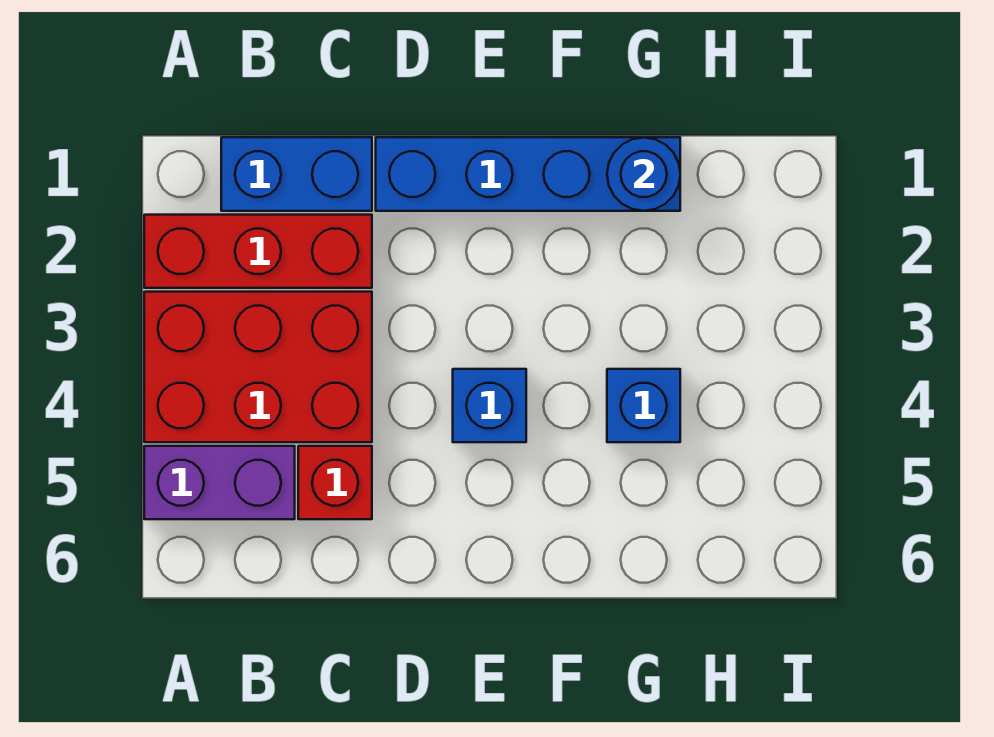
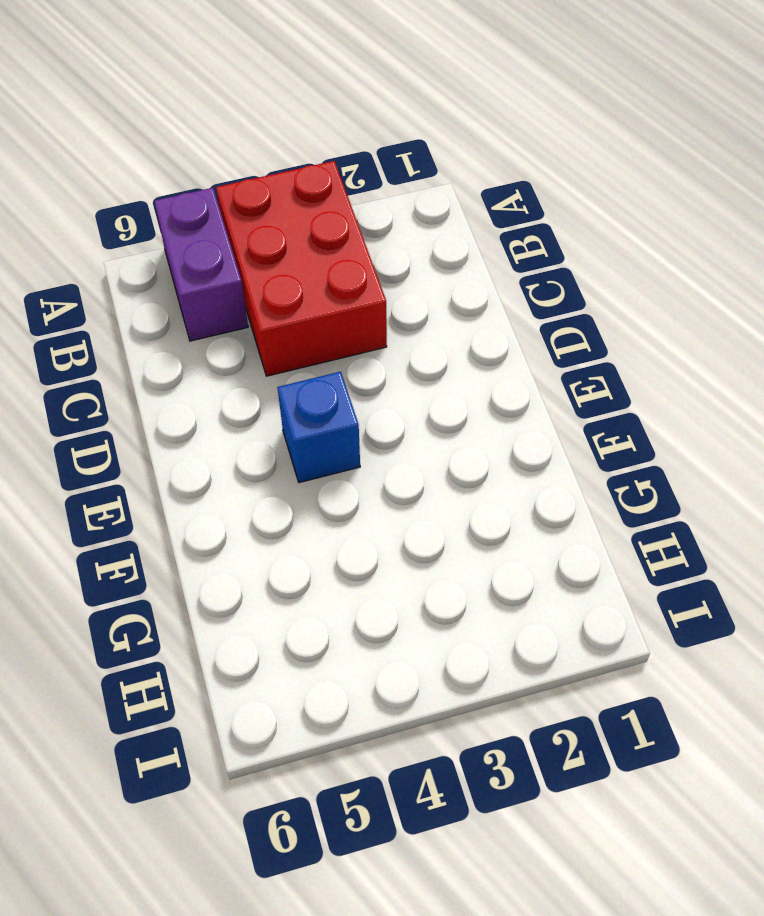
none -> red 1x3 brick [144,215,372,288]
none -> blue 1x2 brick [221,137,372,211]

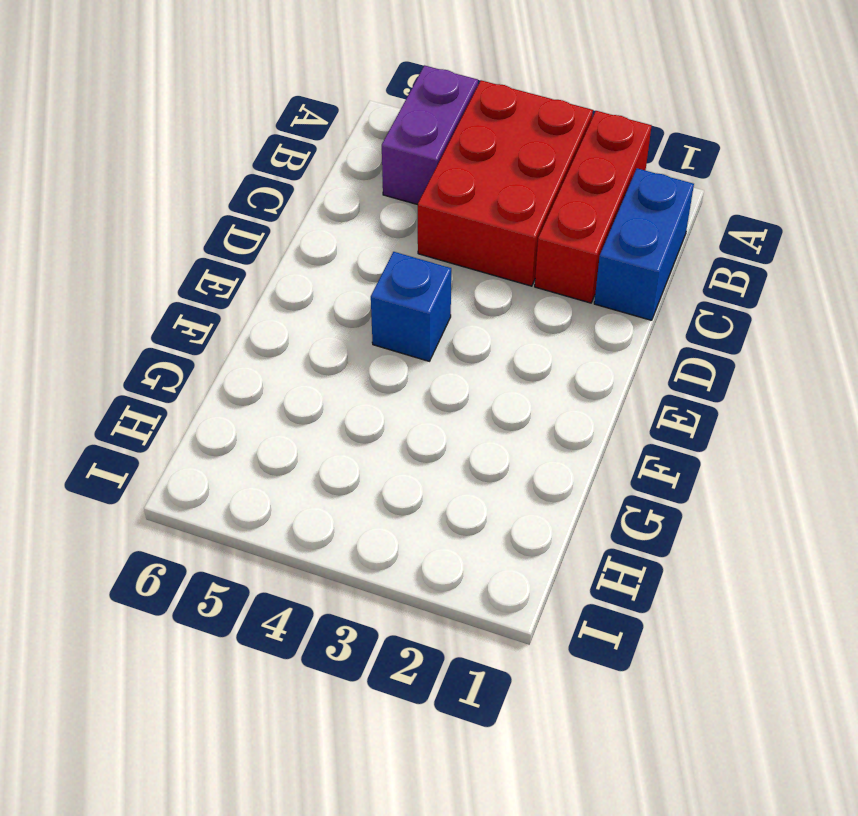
none -> red 1x1 brick [298,446,372,519]
none -> blue 1x4 brick [376,137,680,211]

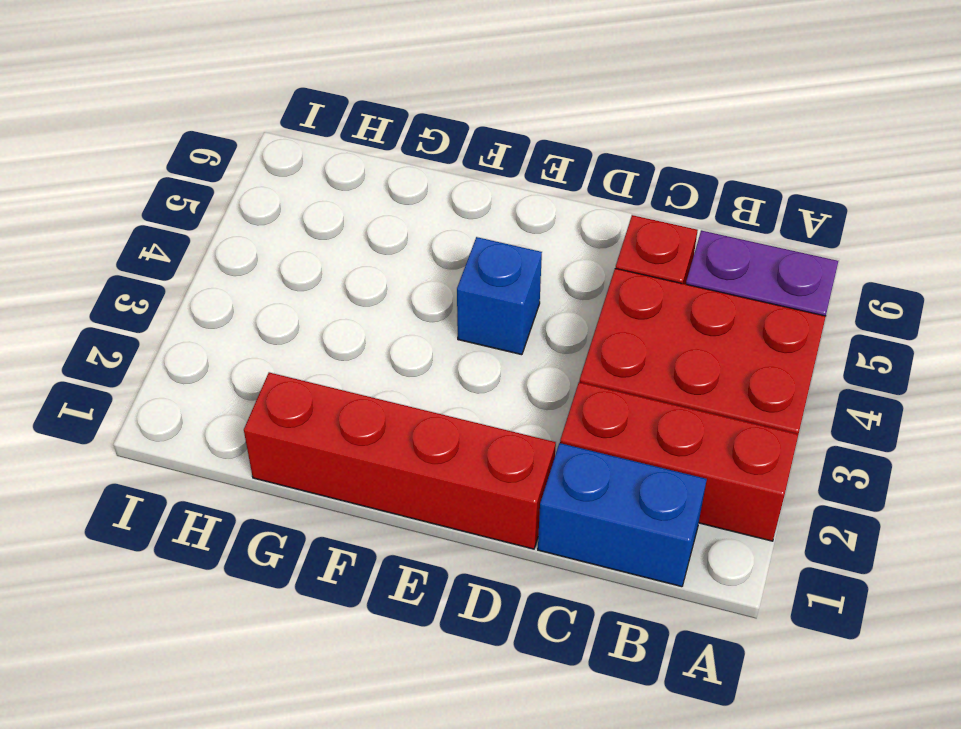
red 1x4 brick [244,372,556,549] -> blue 1x4 brick [376,137,680,211]
none -> blue 1x1 brick [607,369,680,442]
none -> blue 1x1 round brick [607,137,680,211]

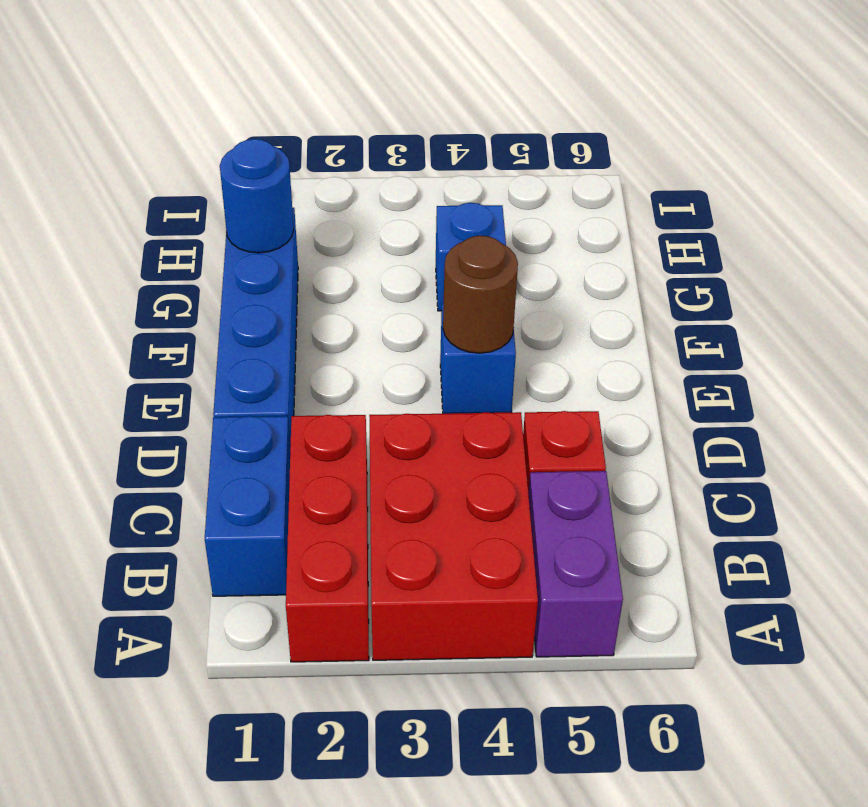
brown 1x1 round brick [443,236,518,353] -> none

